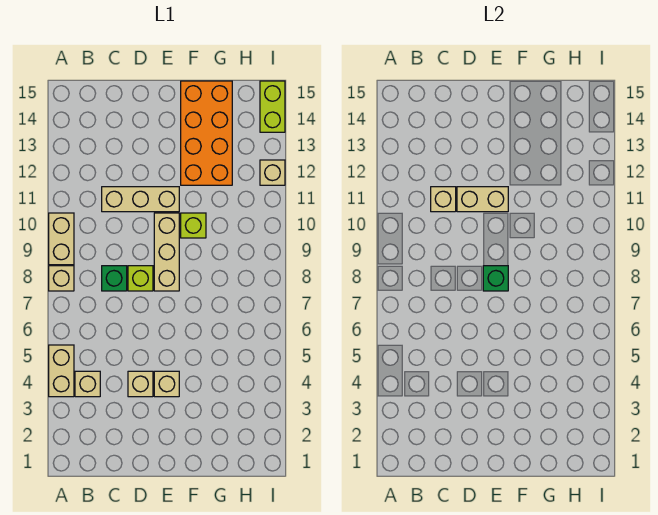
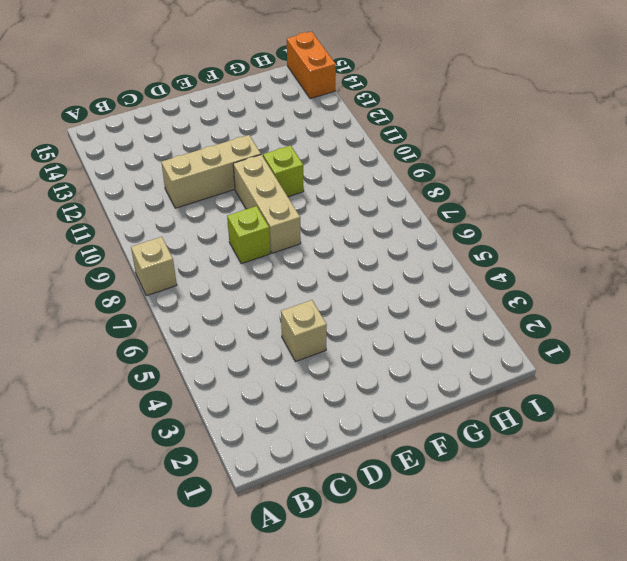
orange 1x2 brick [287,31,336,99] -> lime 1x2 brick [260,81,285,132]
none -> tan 1x2 brick [49,345,74,397]
none -> tan 1x2 brick [49,213,74,265]
none -> tan 1x1 brick [75,371,100,397]

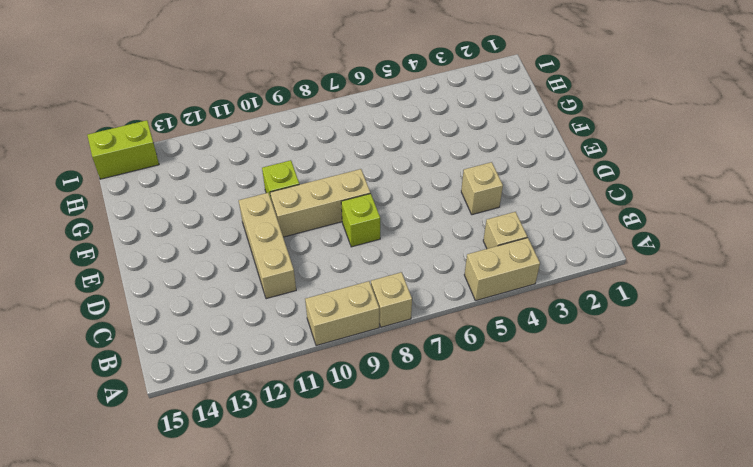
none -> green 1x1 brick [102,266,127,291]
none -> tan 1x1 brick [154,371,179,397]
none -> orange 2x4 brick [181,81,232,185]

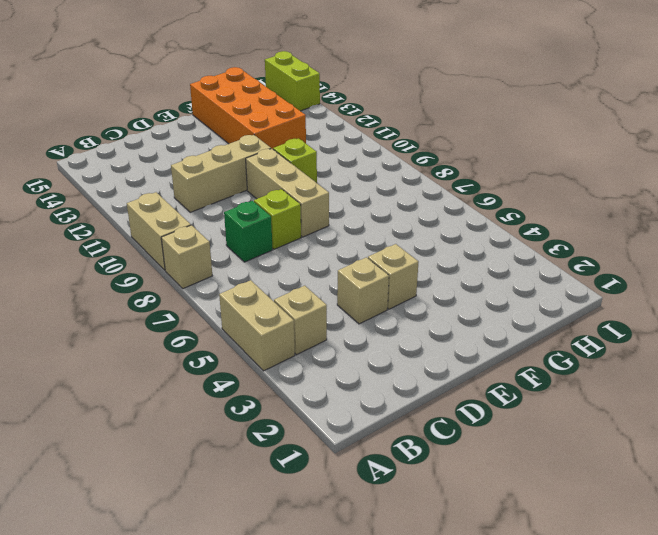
none -> tan 1x1 brick [260,160,285,185]
none -> tan 1x1 brick [431,187,456,212]
none -> tan 1x2 brick [457,187,508,212]

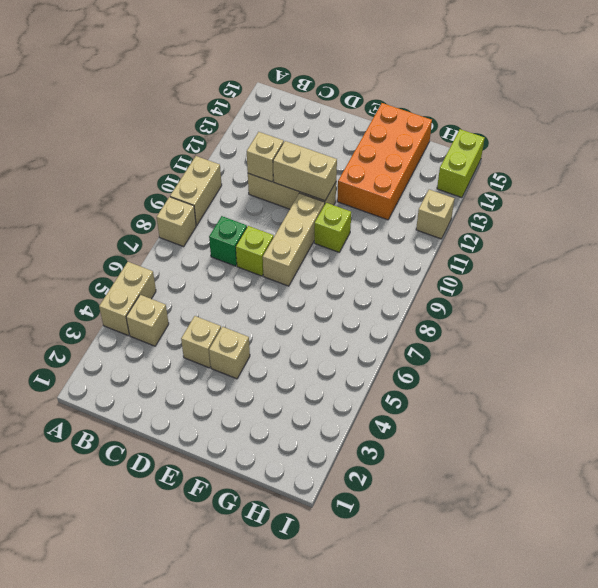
none -> green 1x1 brick [483,266,508,291]

